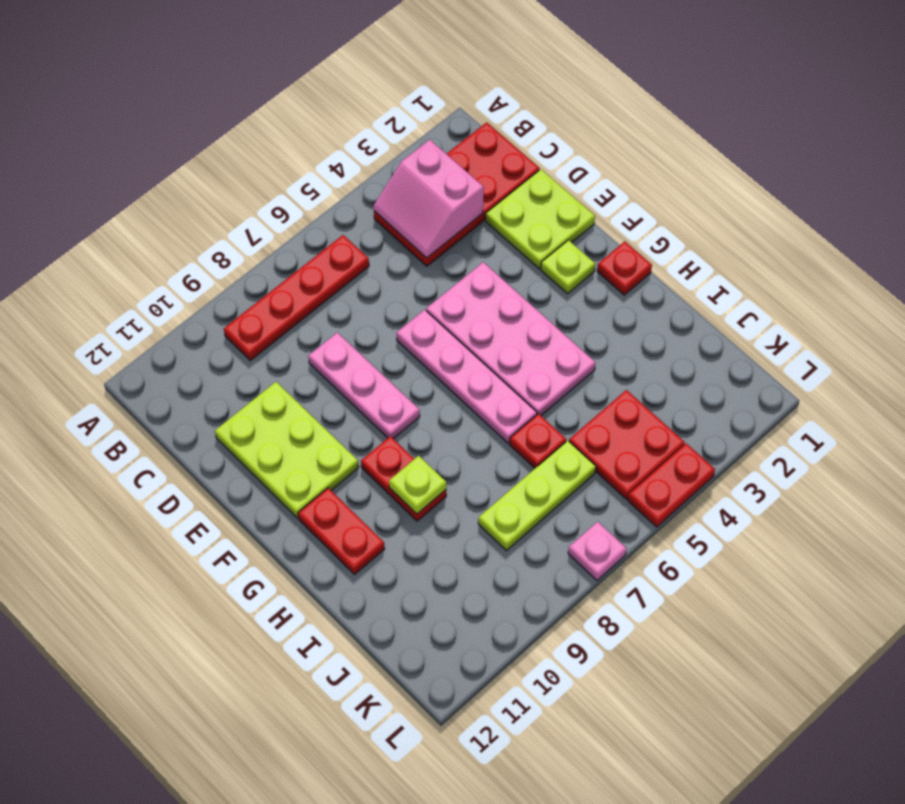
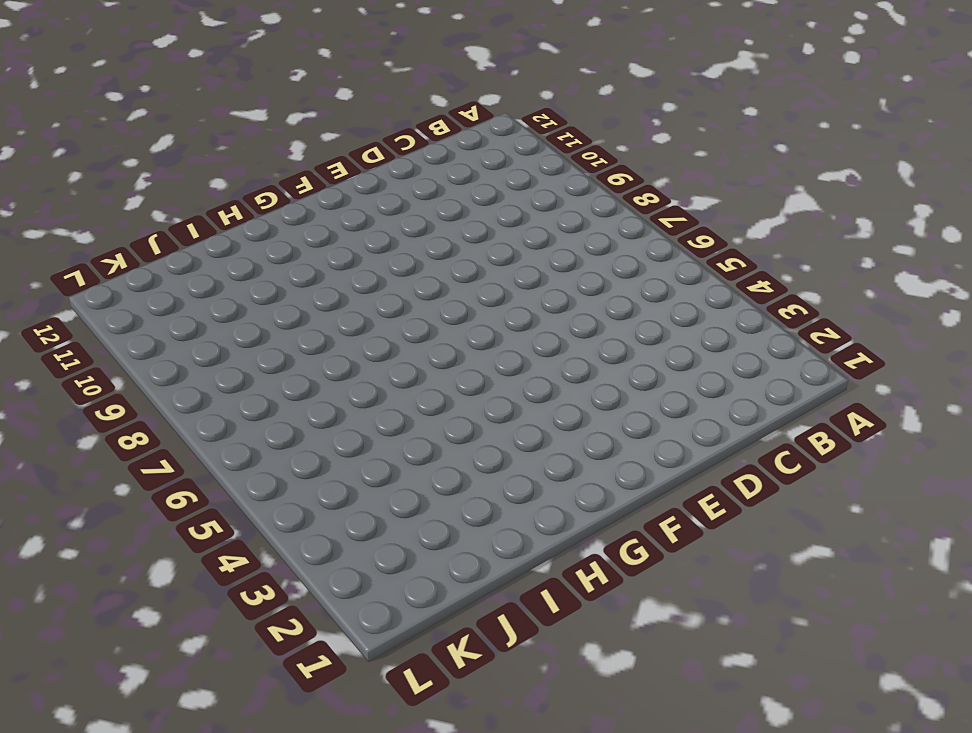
none -> red 2x4 plate [374,122,540,266]
none -> red 1x4 plate [224,235,369,360]
none -> lime 2x2 plate [486,169,595,269]

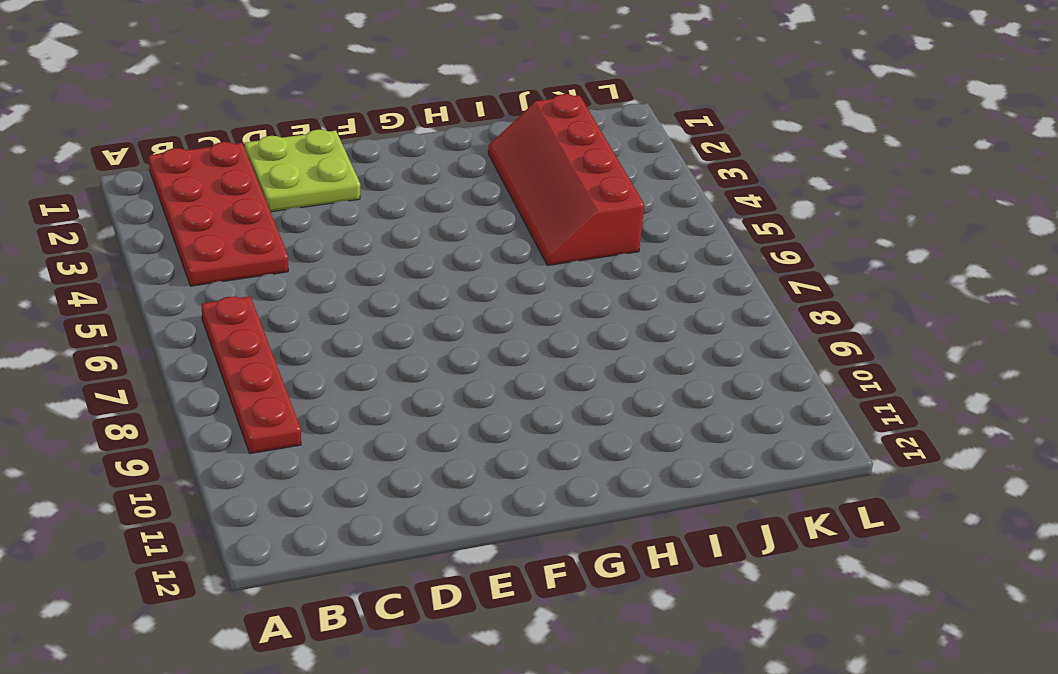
red 2x4 slope [488,94,644,266] -> red 2x2 plate [569,390,685,499]
none -> pink 1x3 plate [308,332,420,439]
none -> lime 2x3 plate [215,382,359,518]
none -> pink 2x4 plate [426,262,596,415]

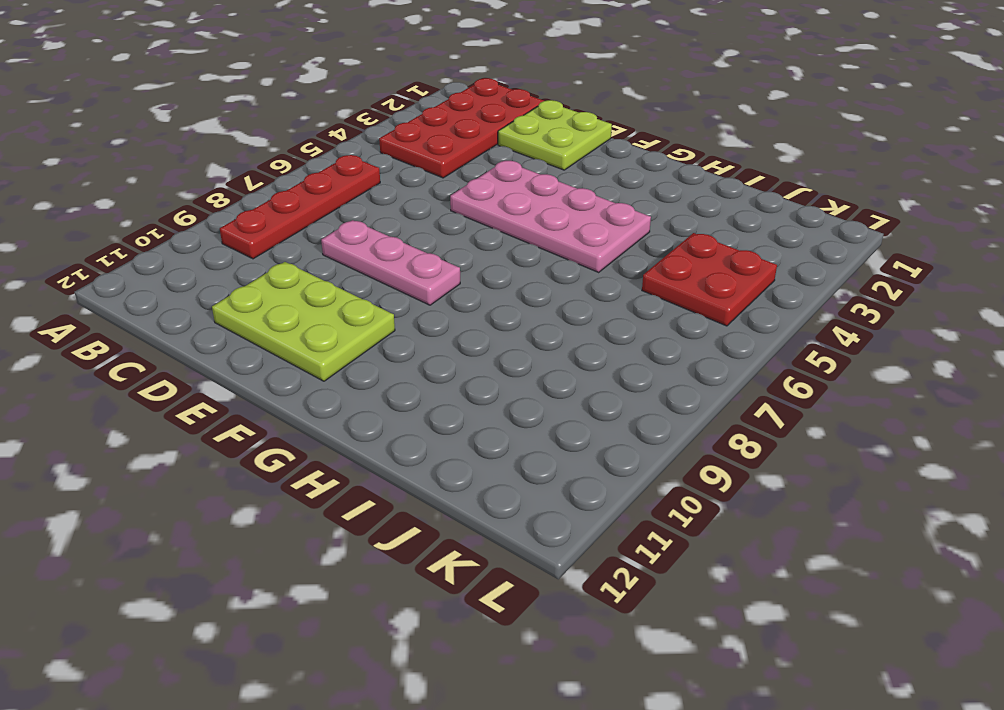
none -> pink 1x4 plate [396,310,537,443]
none -> lime 1x1 plate [541,240,595,294]
none -> red 1x1 plate [597,241,652,295]

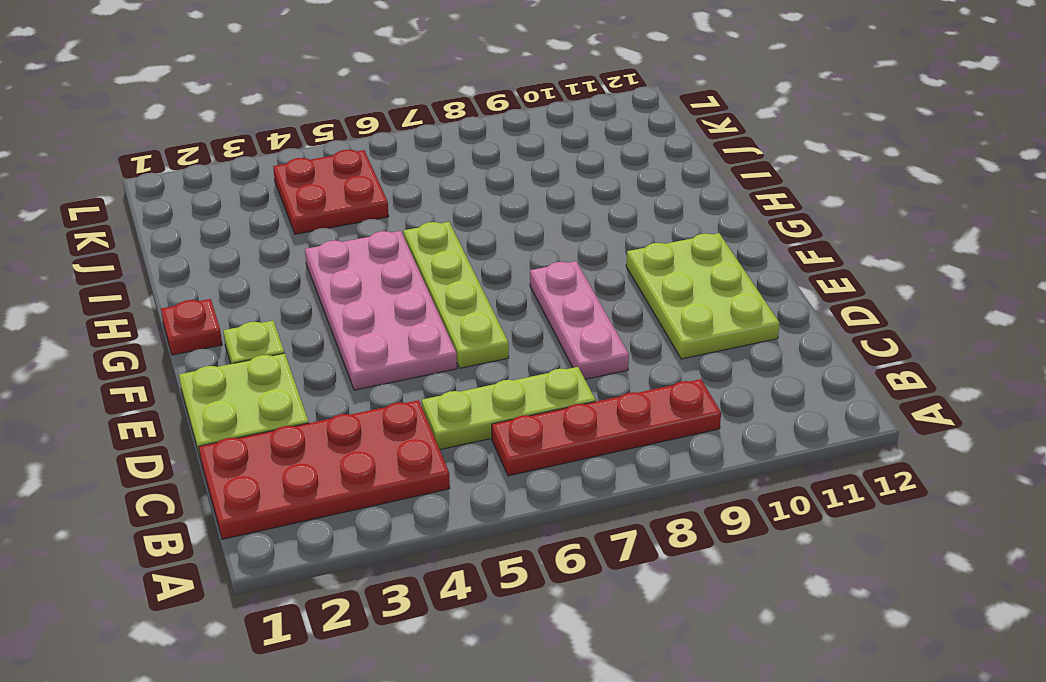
lime 1x3 plate [422,367,596,449] -> lime 1x3 plate moved to [478,441,596,551]
lime 1x4 plate [403,222,509,368] -> pink 1x4 plate [396,310,537,443]
none -> red 1x2 plate [361,436,446,521]
none -> red 1x2 plate [298,488,384,574]
none -> red 1x1 plate [510,414,566,468]

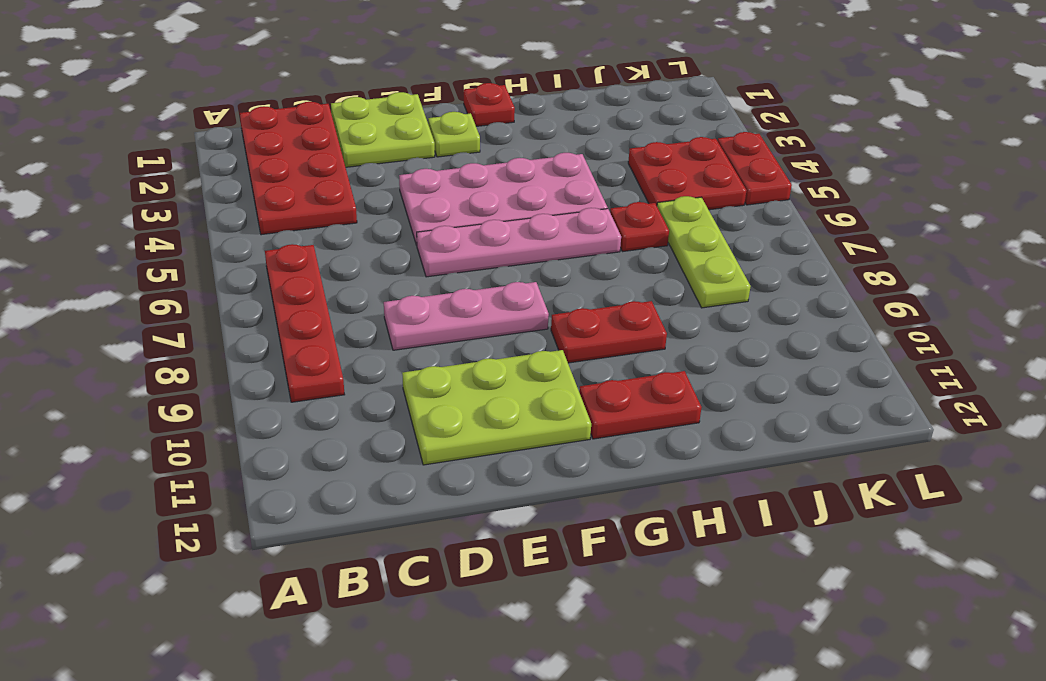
none -> pink 1x1 plate [568,522,627,580]
none -> pink 2x2 slope [374,140,484,258]
none -> lime 1x1 plate [389,456,446,514]

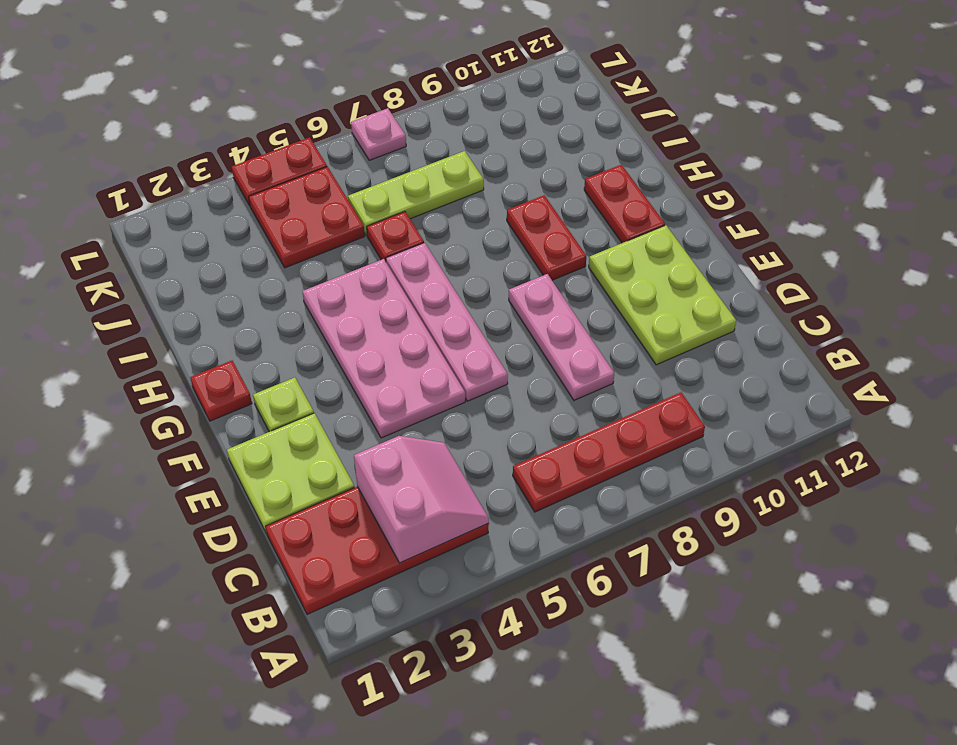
none -> lime 1x1 plate [389,456,446,514]

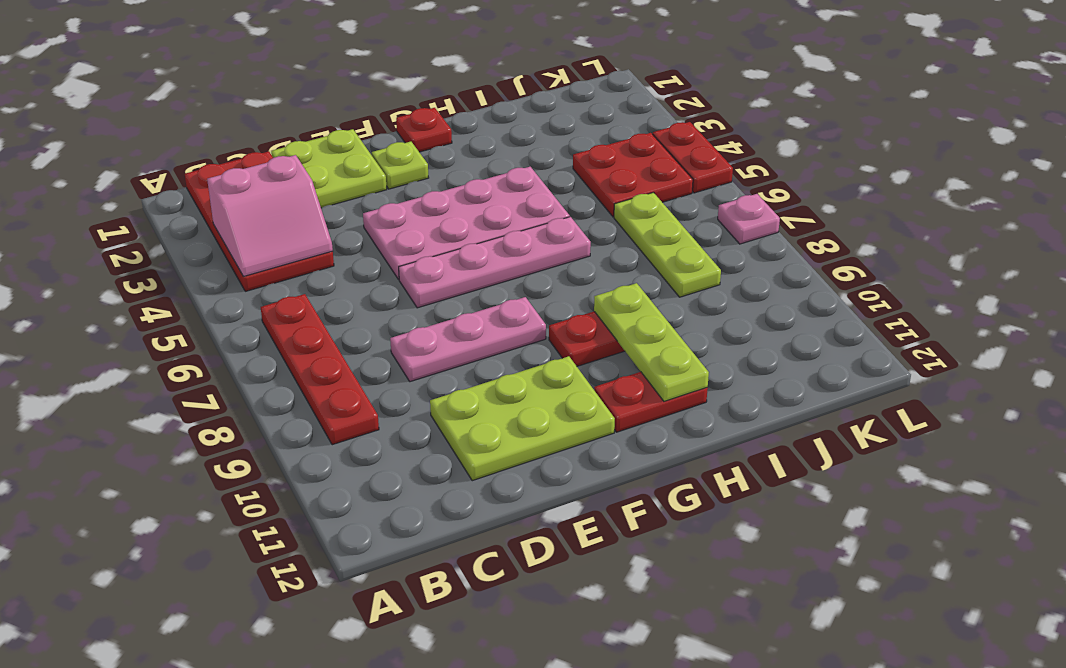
lime 1x3 plate [594,283,709,401] -> lime 1x1 plate [389,456,446,514]
none -> red 1x1 plate [510,414,566,468]

